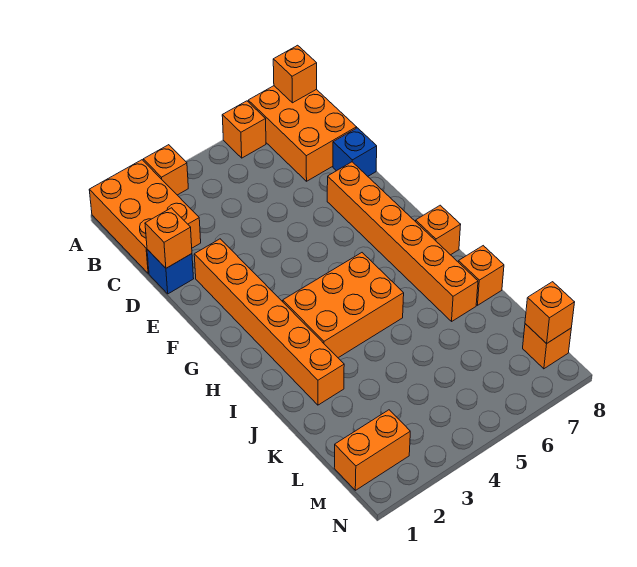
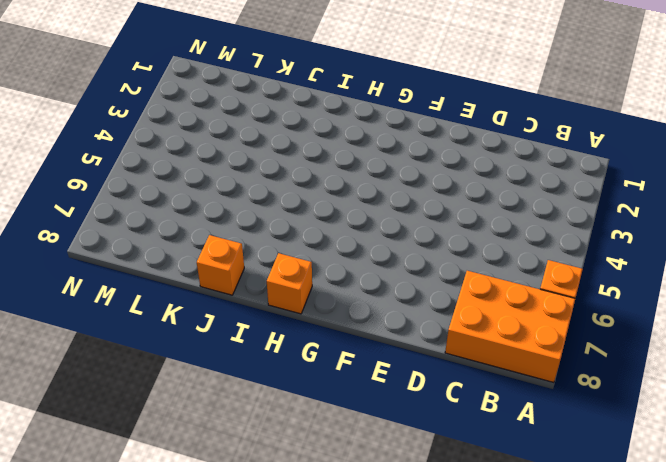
none -> orange 2x3 brick [89,160,201,274]
none -> orange 1x1 brick [143,145,188,195]
none -> blue 1x1 brick [147,250,194,294]

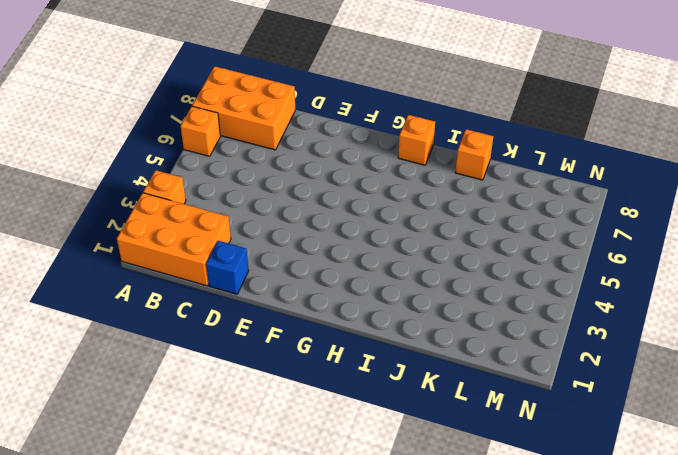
none -> blue 1x1 brick [333,128,377,176]
none -> orange 1x6 brick [194,239,344,405]
none -> orange 1x6 brick [327,162,478,321]

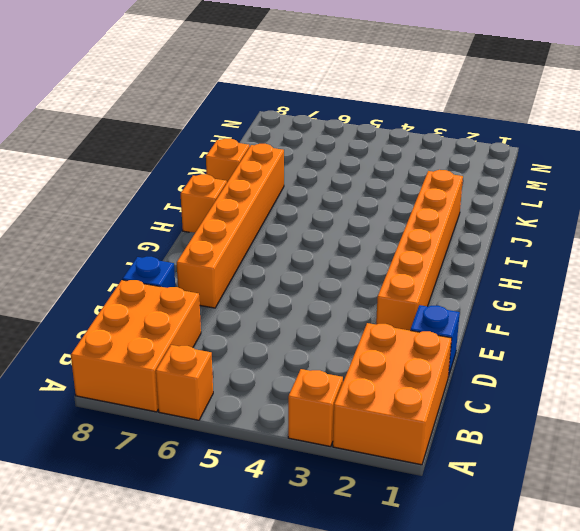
none -> orange 2x3 brick [283,253,404,358]
none -> orange 1x2 brick [334,410,410,490]
none -> orange 1x1 brick [523,324,571,369]

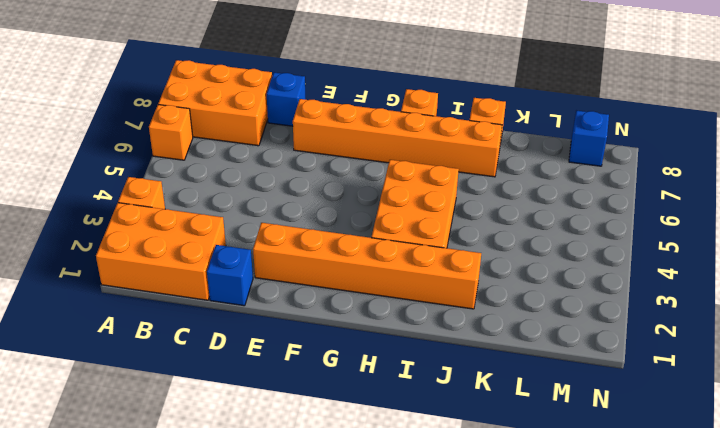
blue 1x1 brick [569,110,609,166] -> orange 1x1 brick [523,324,571,369]
none -> orange 1x2 brick [334,410,410,490]
none -> orange 1x1 brick [273,45,317,103]
none -> orange 1x1 brick [145,208,192,268]

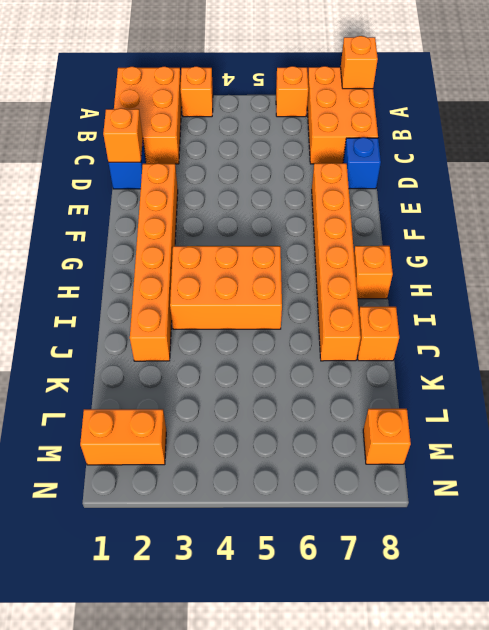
none -> orange 1x1 brick [525,282,575,344]

